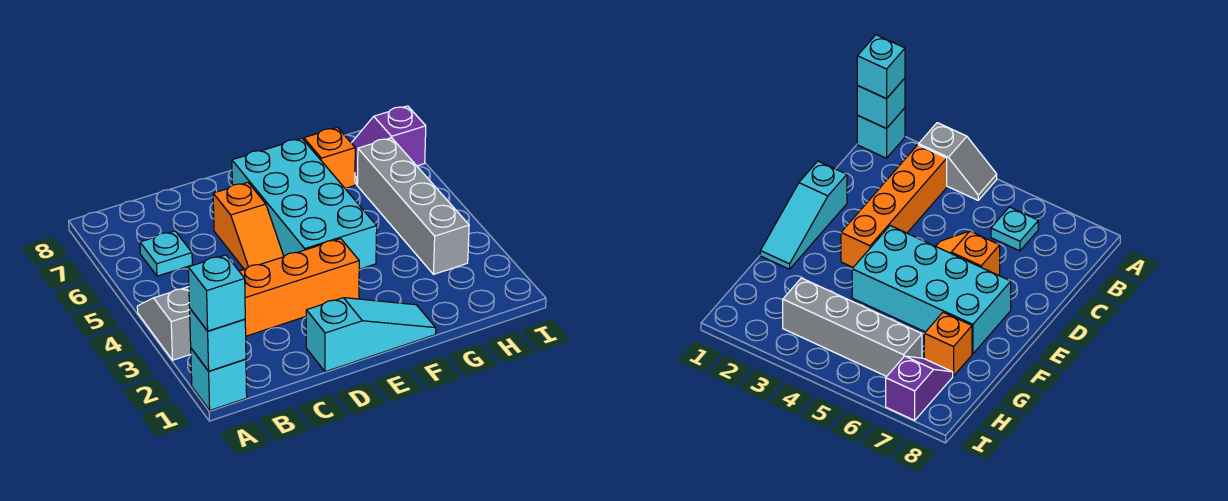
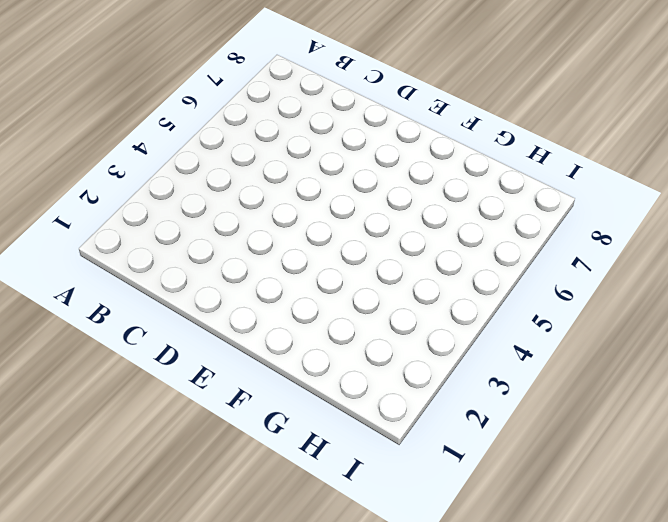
none -> cyan 1x1 brick [191,349,247,410]
none -> grey 1x2 slope [137,287,191,360]
none -> orange 1x4 brick [239,239,359,336]

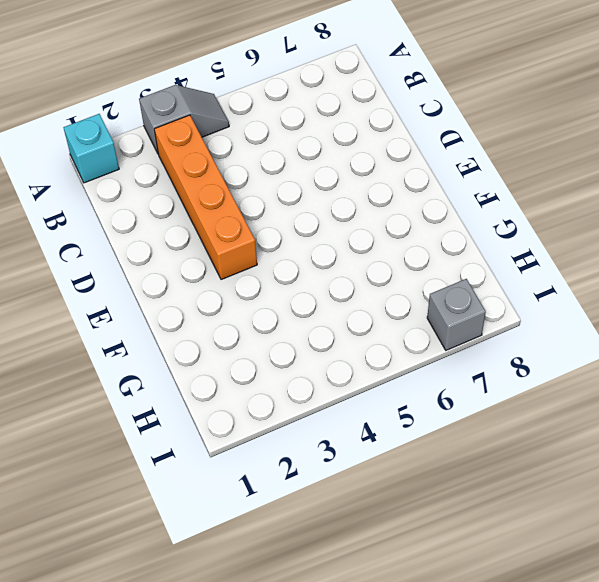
grey 1x1 brick [427,279,486,350] -> purple 1x2 slope [352,106,426,185]
none -> cyan 1x1 plate [140,231,192,276]
none -> cyan 1x3 slope [306,298,436,372]
none -> orange 1x2 slope [213,182,284,269]

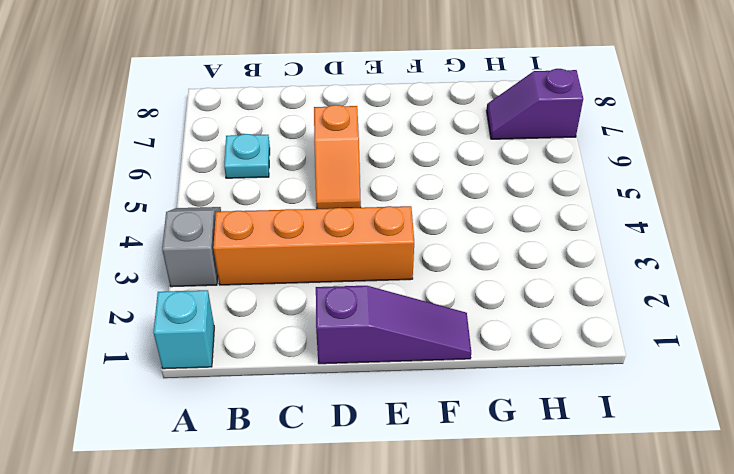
purple 1x3 slope [316,286,471,364] -> cyan 1x3 slope [306,298,436,372]
none -> cyan 2x4 brick [232,138,377,269]
none -> orange 1x1 brick [304,127,355,188]
none -> grey 1x4 brick [357,138,469,274]

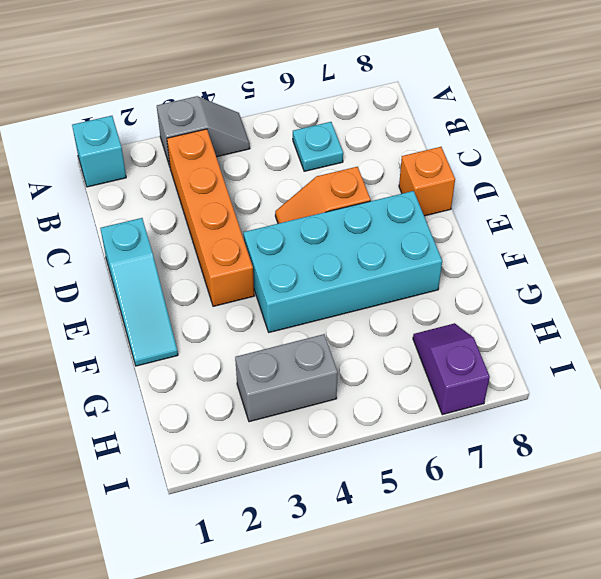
orange 1x1 brick [399,147,455,216] -> orange 1x1 brick moved to [304,127,355,188]
grey 1x2 brick [235,334,338,422] -> grey 1x4 brick [357,138,469,274]
none -> cyan 1x1 brick [190,309,246,371]
none -> cyan 1x1 brick [188,255,245,331]

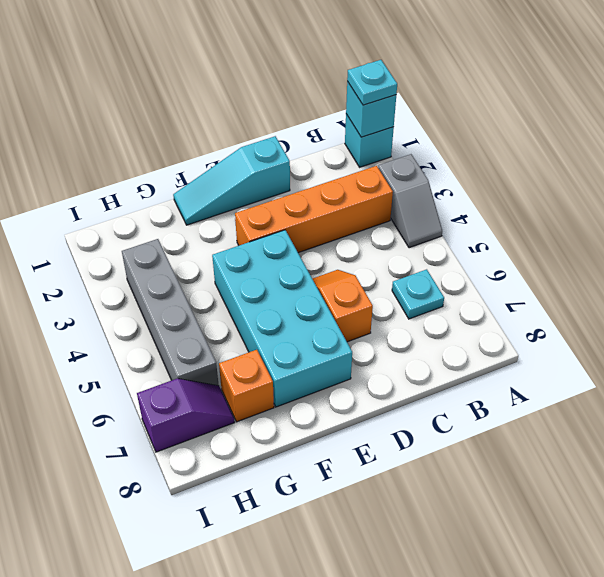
cyan 1x1 plate [347,60,397,105] -> cyan 1x1 brick [188,255,245,331]

